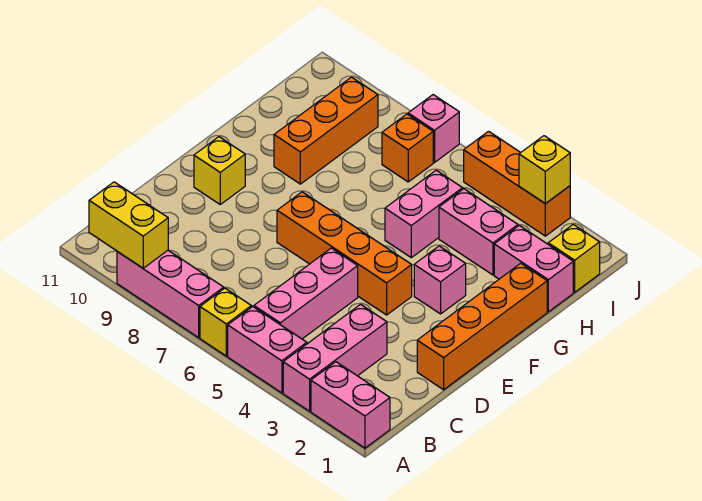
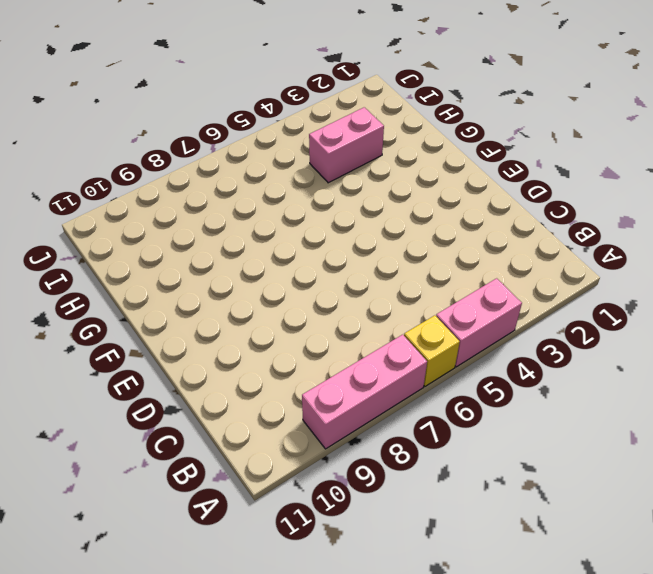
none -> pink 1x2 brick [311,362,390,448]
none -> pink 1x3 brick [283,304,387,411]
none -> pink 1x3 brick [254,248,358,339]

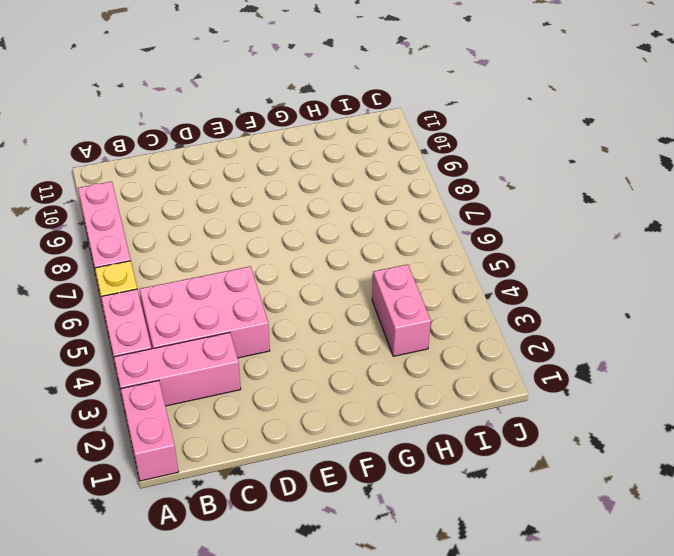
pink 2x3 brick [140,266,270,358] -> pink 1x3 brick [254,248,358,339]
none -> orange 1x4 brick [417,263,547,390]
none -> orange 1x4 brick [277,192,412,315]
none -> yellow 1x1 brick [194,137,245,204]

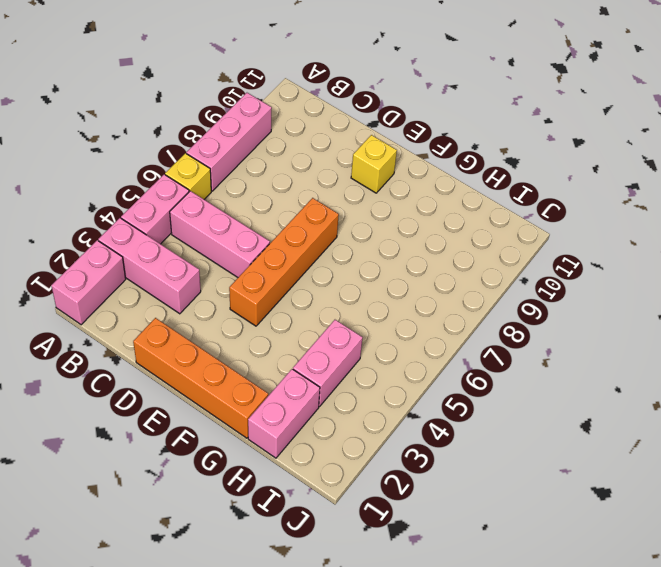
none -> pink 1x1 brick [414,246,466,314]
none -> pink 1x2 brick [385,170,463,258]
none -> orange 1x3 brick [274,77,378,184]

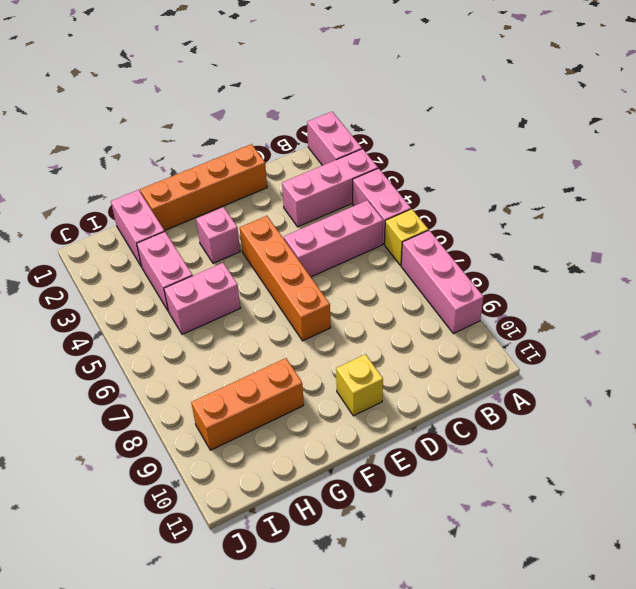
none -> yellow 1x1 brick [548,224,600,292]
none -> orange 1x1 brick [382,114,433,182]
none -> orange 1x3 brick [464,131,570,236]

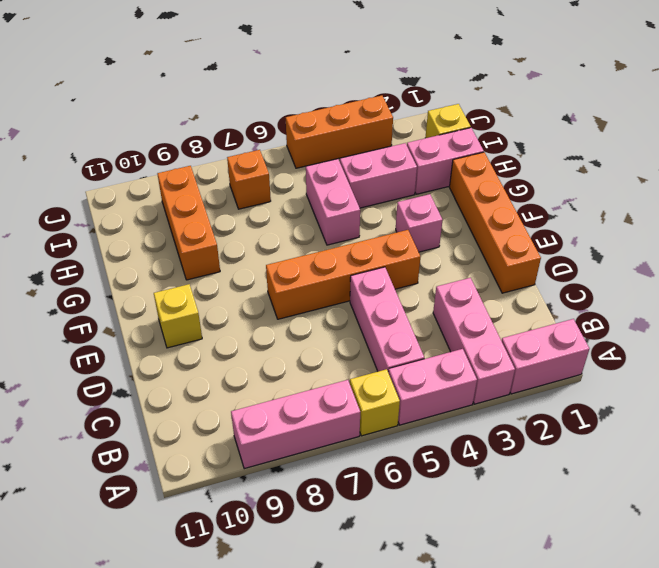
none -> pink 1x1 brick [408,95,459,162]
none -> yellow 1x2 brick [89,182,168,268]
none -> yellow 1x1 brick [519,136,570,204]

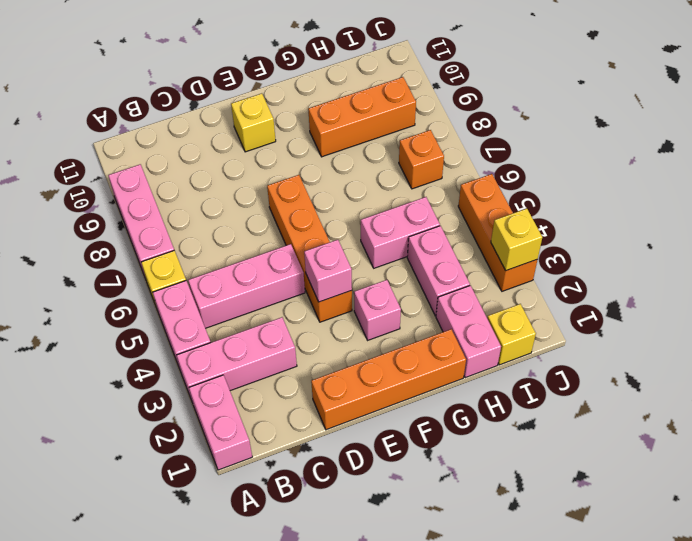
pink 1x1 brick [304,240,352,302] -> pink 1x1 brick moved to [408,95,459,162]
none -> yellow 1x2 brick [89,182,168,268]

